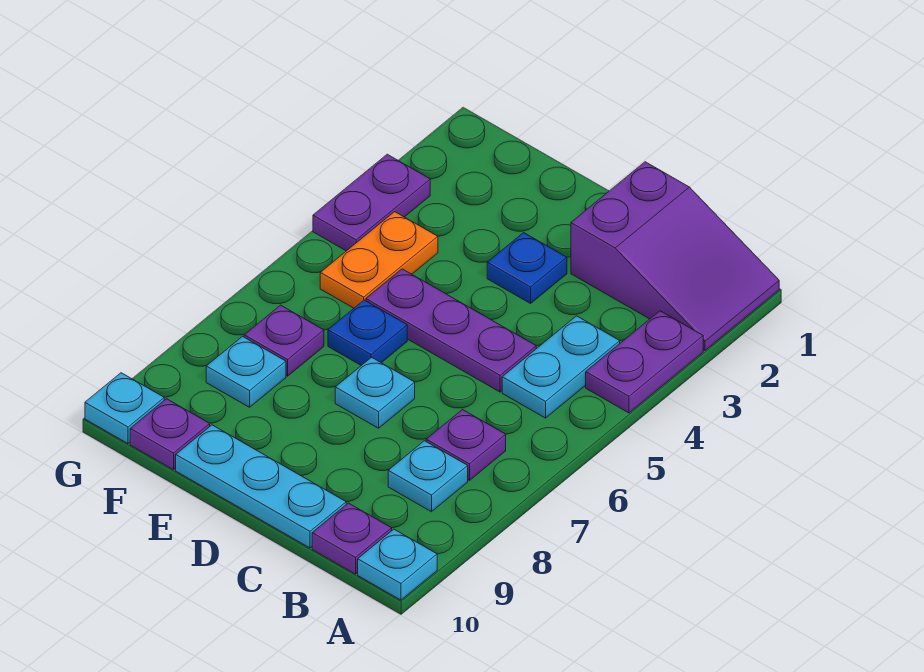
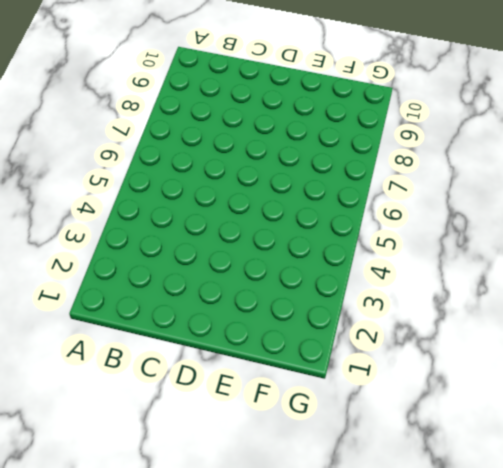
none -> purple 2x3 slope [571,162,779,350]
none -> purple 1x2 plate [586,311,703,413]
none -> cyan 1x1 plate [358,529,437,600]

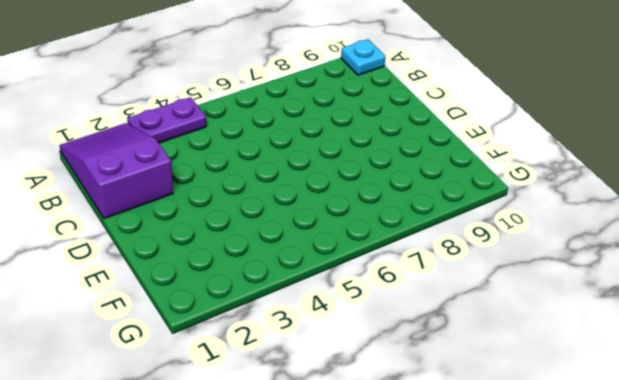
none -> cyan 1x2 plate [502,316,620,418]
none -> purple 1x1 plate [426,410,506,480]
none -> cyan 1x1 plate [388,441,468,512]

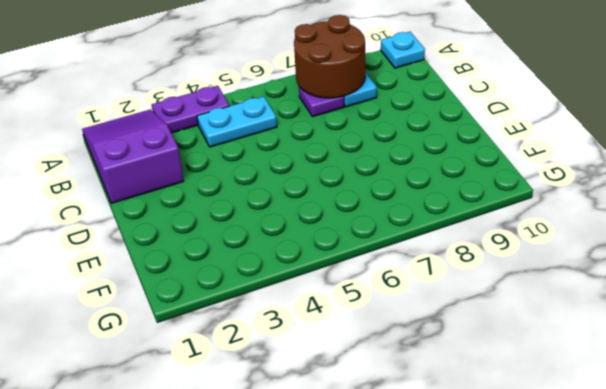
brown 2x2 round brick [294,15,365,98] -> none
none -> purple 1x1 plate [312,503,392,574]
none -> purple 1x3 plate [366,269,536,392]
none -> cyan 1x3 plate [176,425,346,548]

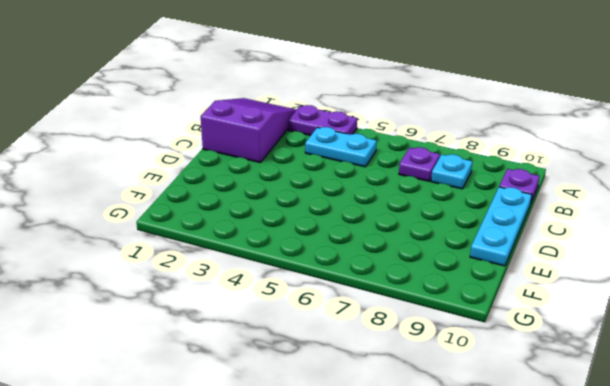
none -> cyan 1x1 plate [358,529,437,600]
none -> purple 1x3 plate [366,269,536,392]
none -> blue 1x1 plate [487,233,567,303]

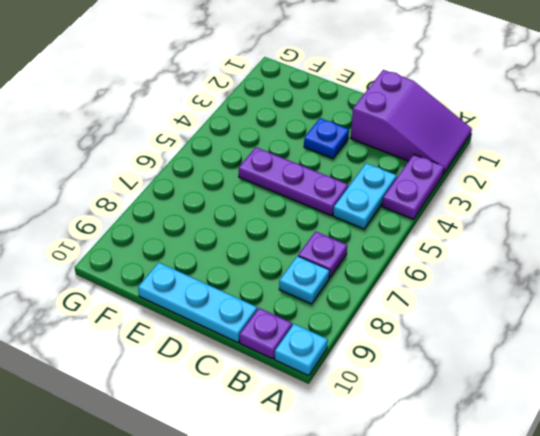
none -> cyan 1x1 plate [335,357,415,428]
none -> blue 1x1 plate [328,300,407,365]
none -> orange 1x2 plate [320,212,438,308]

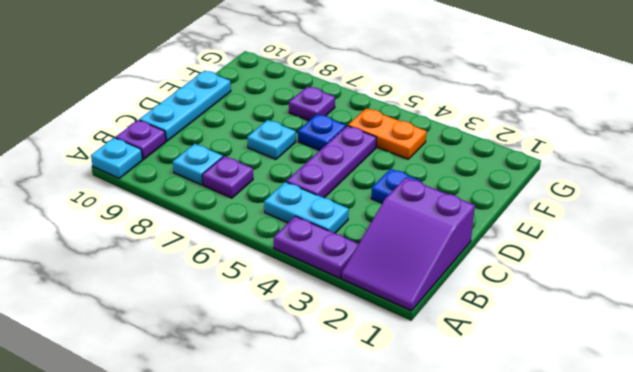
none -> cyan 1x1 plate [206,336,286,407]
none -> purple 1x1 plate [130,399,210,470]
none -> purple 1x2 plate [313,154,430,251]

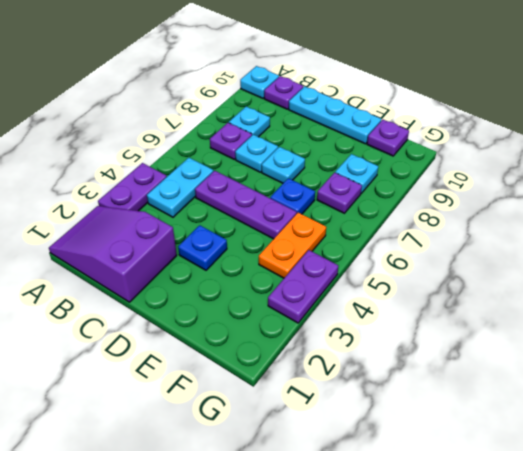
cyan 1x1 plate [235,135,278,172] -> cyan 1x1 plate moved to [85,373,164,444]

